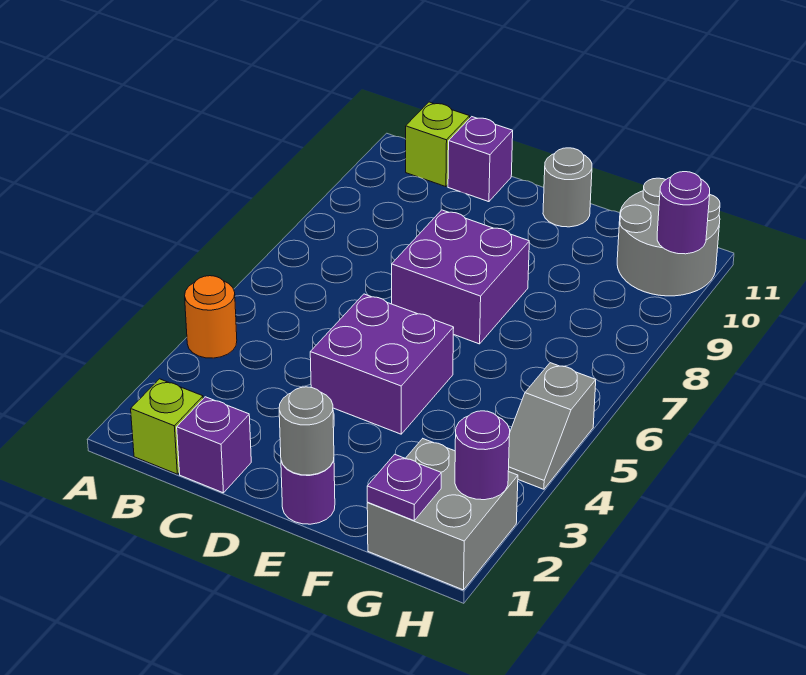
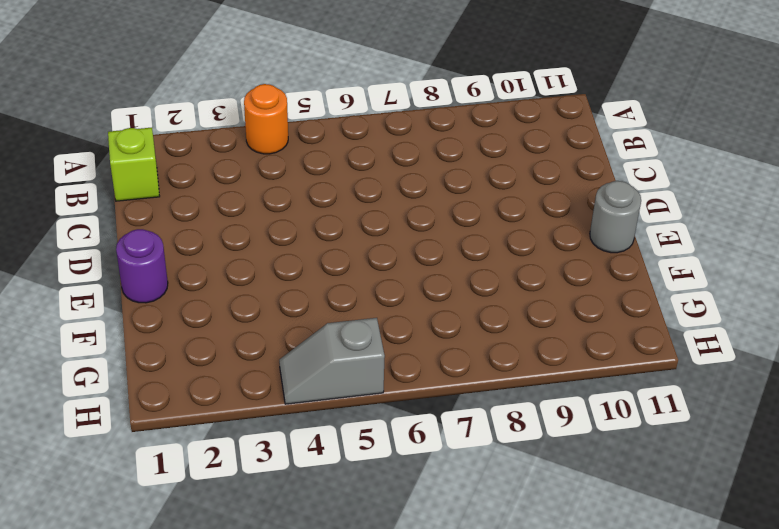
none -> lime 1x1 brick [406,102,470,187]
none -> purple 1x1 brick [177,397,251,493]
none -> purple 1x1 brick [448,117,513,202]

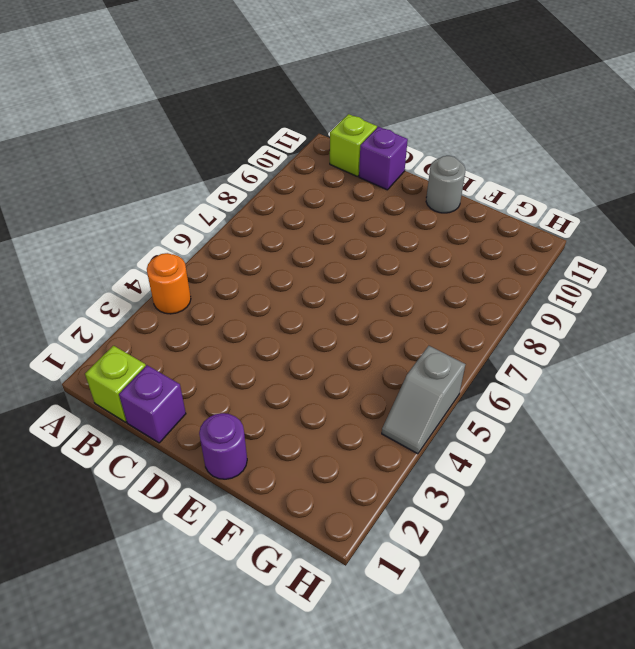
none -> purple 2x2 brick [310,294,454,434]
none -> purple 2x2 brick [392,210,529,344]
none -> grey 2x2 brick [367,439,518,590]

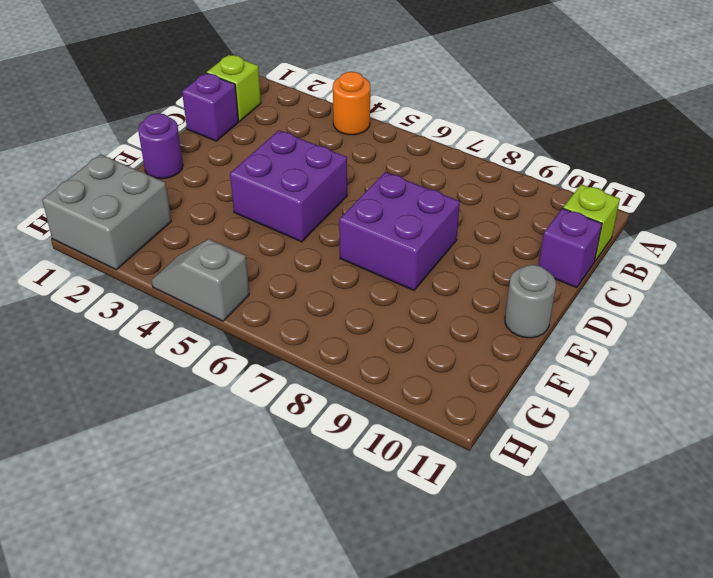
none -> grey 2x2 round brick [617,178,720,296]
none -> grey 1x1 round brick [279,387,334,475]
none -> purple 1x1 plate [367,454,441,521]

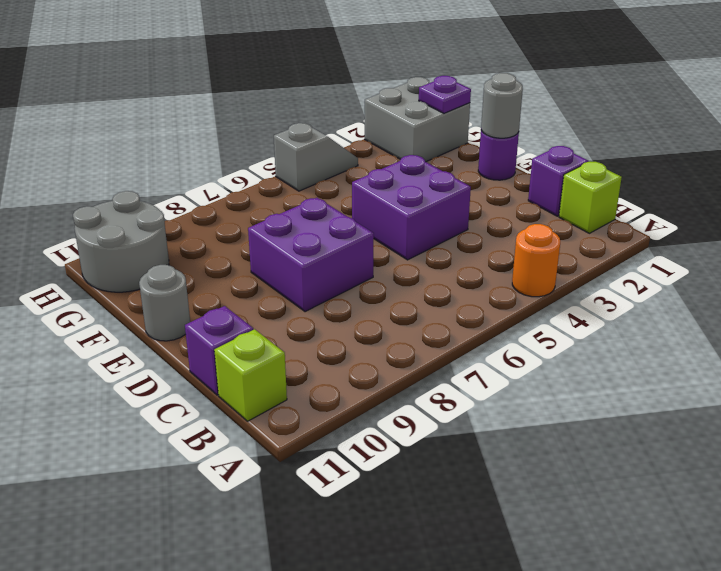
none -> purple 1x1 round brick [455,411,510,500]
none -> purple 1x1 round brick [657,172,710,254]

